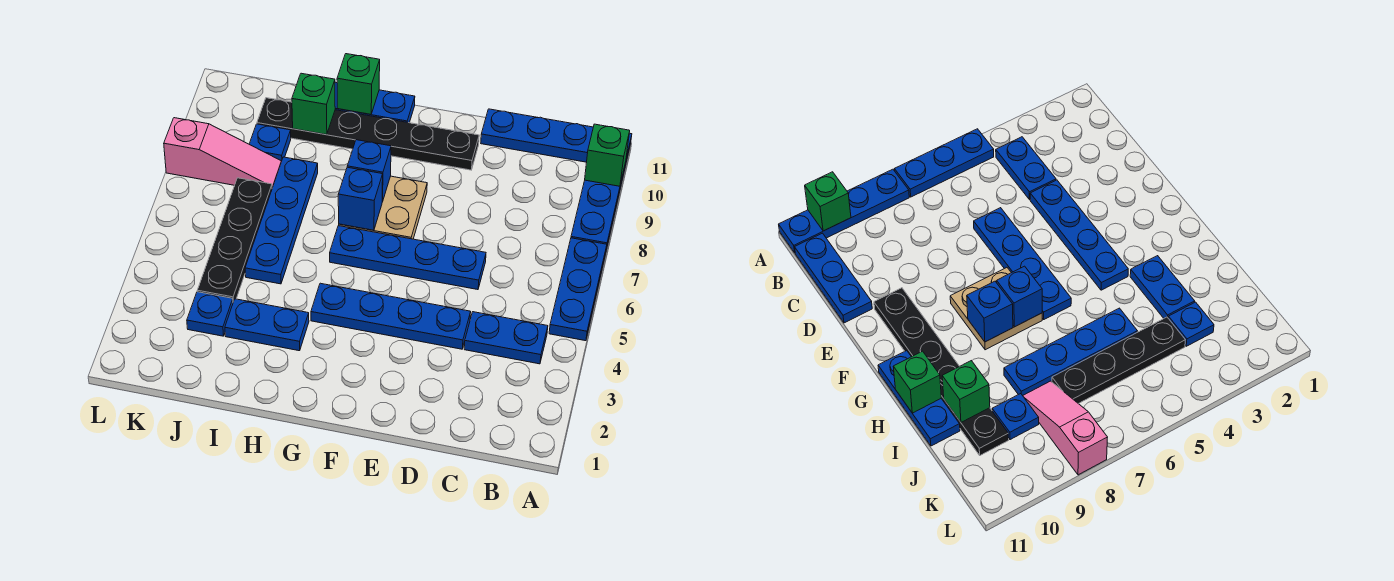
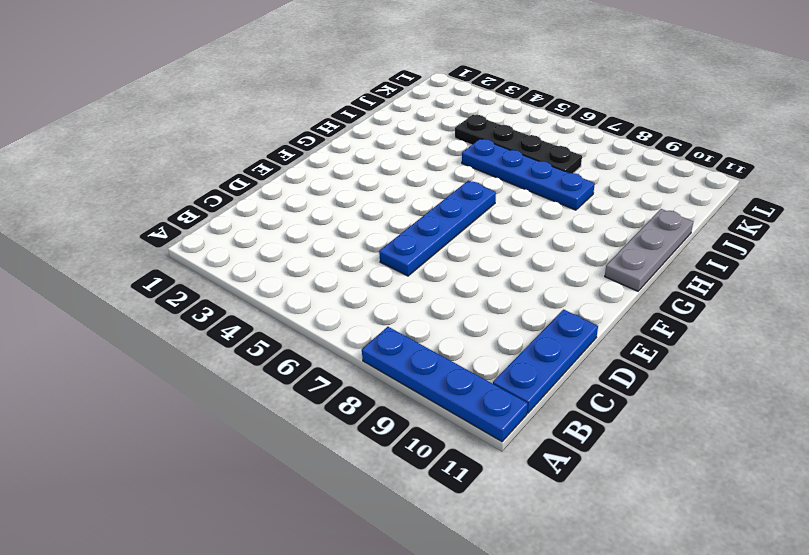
grey 1x3 plate [605,209,693,291] -> blue 1x3 plate [335,82,415,123]
none -> blue 1x3 plate [549,238,607,341]
none -> blue 1x2 plate [464,312,548,364]
none -> blue 1x4 plate [311,283,471,349]

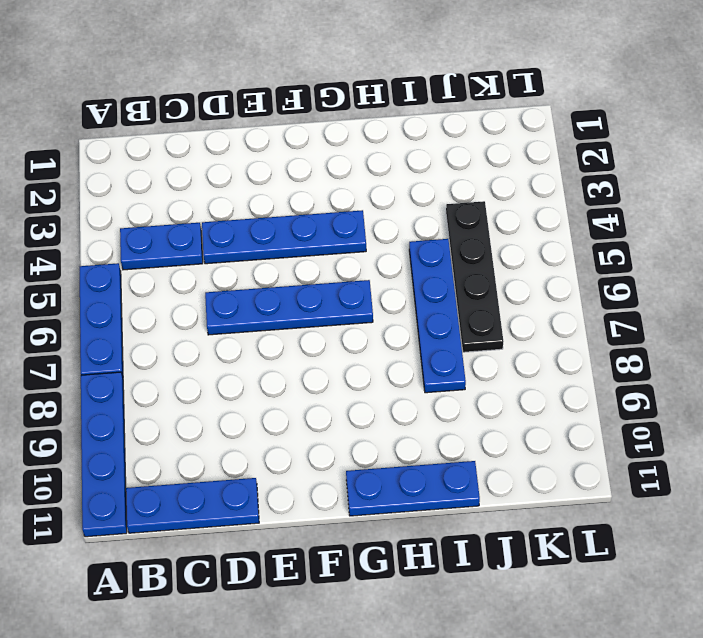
none -> black 1x6 plate [257,98,479,170]
none -> tan 2x2 plate [339,176,427,239]
none -> blue 1x2 plate [225,299,309,351]

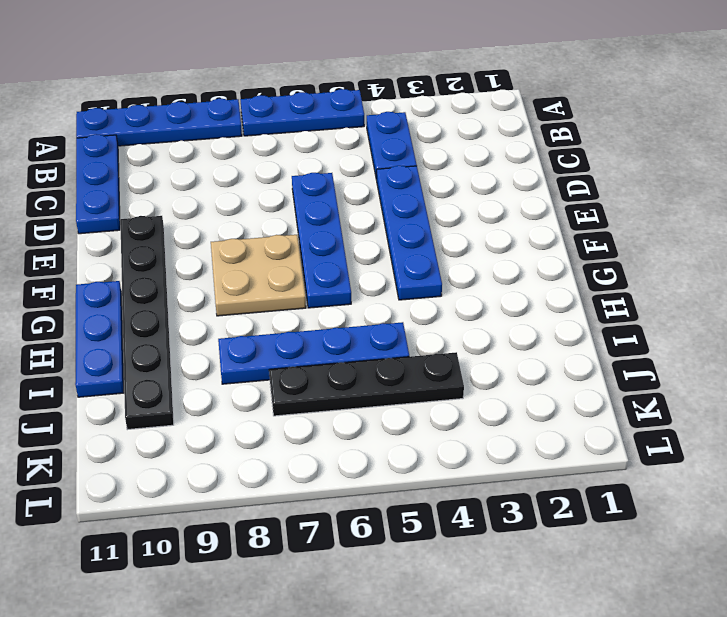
none -> blue 1x2 plate [225,299,309,351]
none -> blue 1x1 plate [187,292,233,336]
none -> pink 1x3 slope [164,118,281,188]

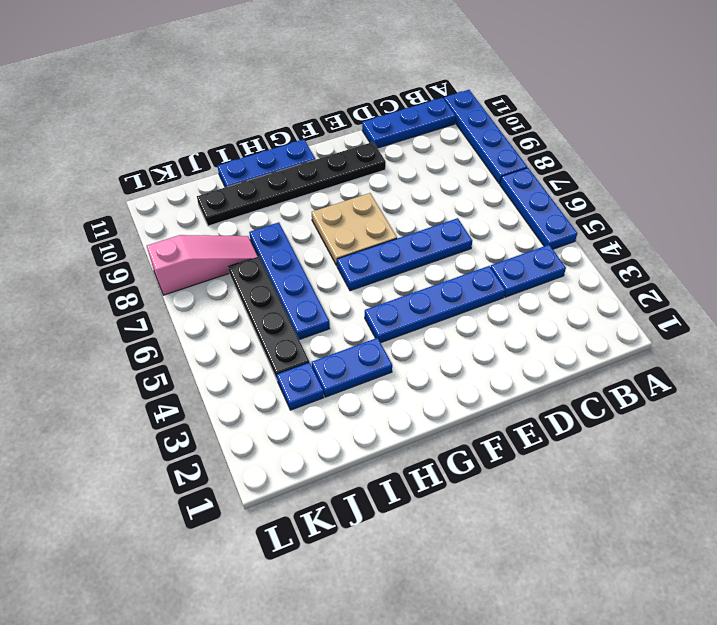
none -> blue 1x1 plate [249,124,291,161]
none -> green 1x1 brick [585,124,630,186]
none -> blue 1x1 brick [338,167,383,230]

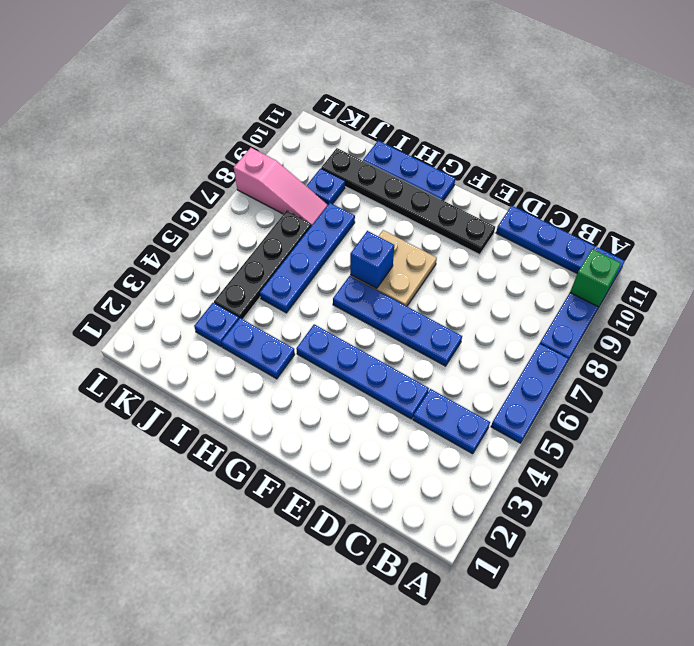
none -> blue 1x1 brick [347,140,391,202]
none -> green 1x1 brick [337,54,380,114]
none -> green 1x1 brick [292,73,335,135]

